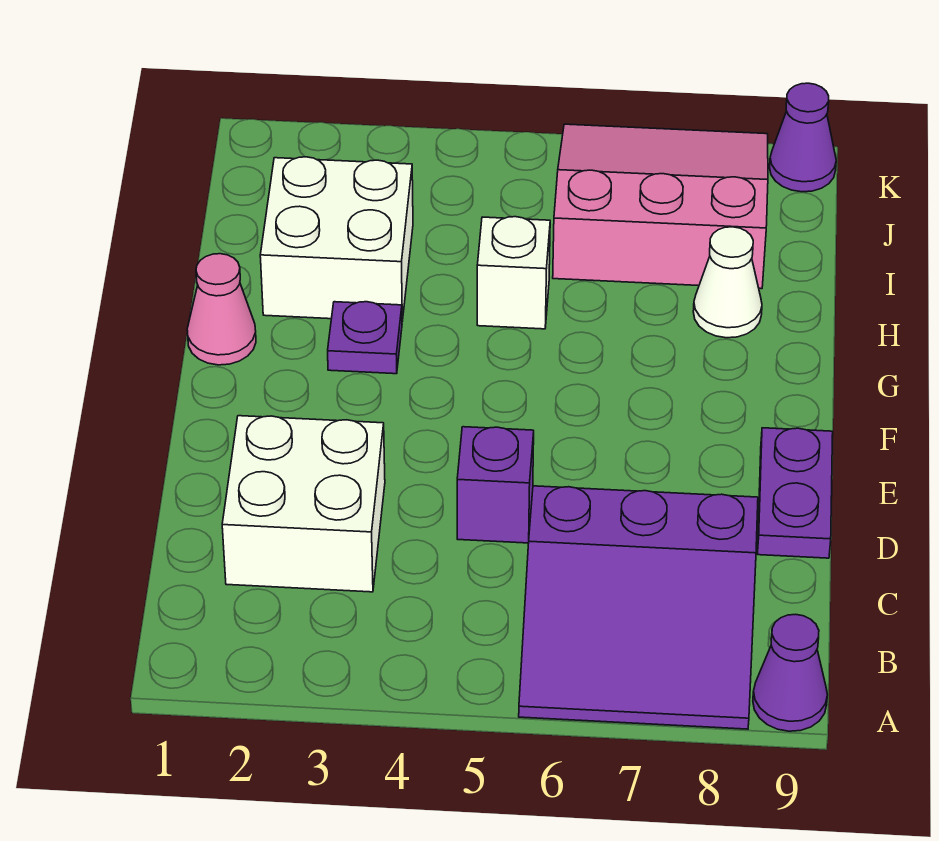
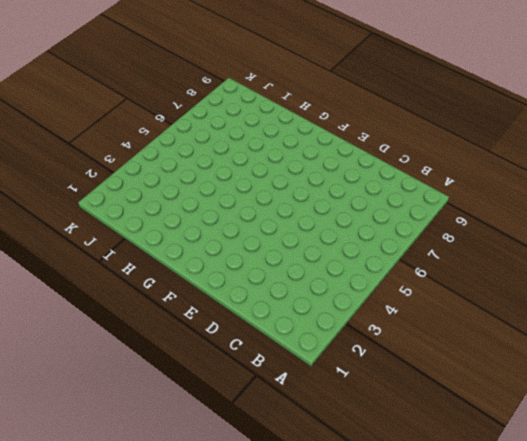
none -> purple 3x3 slope [519,486,758,729]
none -> purple 1x1 cone [753,614,827,731]
none -> white 2x2 brick [222,416,385,592]

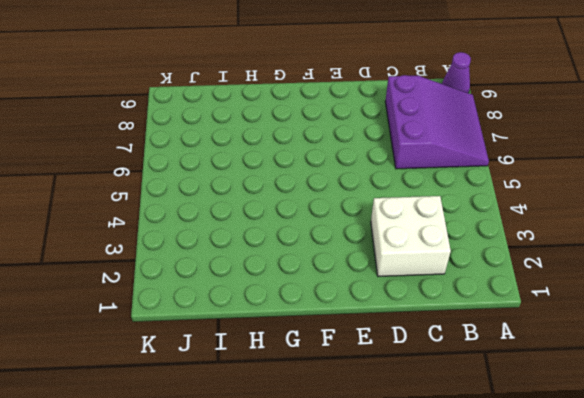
none -> purple 1x1 brick [457,427,534,543]
none -> purple 1x2 plate [757,428,833,558]
none -> pink 1x1 cone [187,254,256,365]

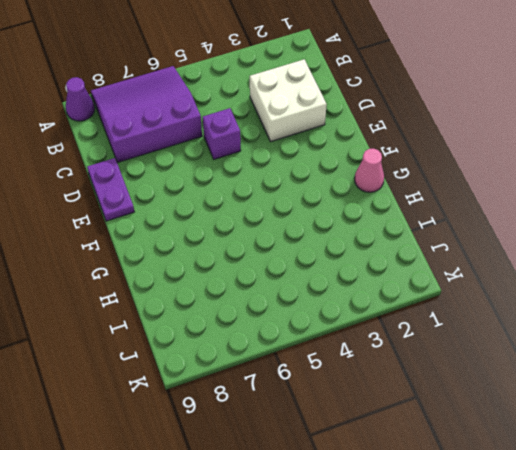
none -> purple 1x1 plate [328,302,402,374]
none -> white 2x2 brick [260,157,413,321]
none -> white 1x1 brick [477,217,550,329]

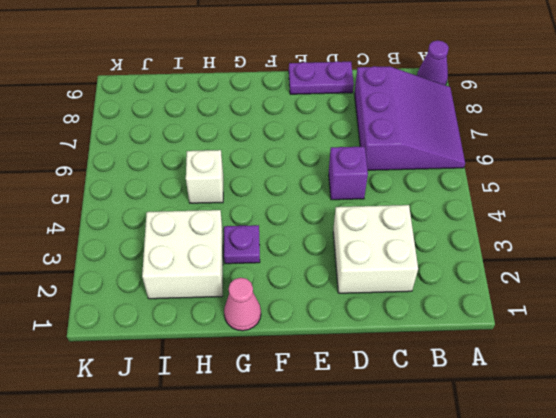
none -> white 1x1 cone [693,227,762,338]
none -> pink 3x3 slope [553,124,768,289]
none -> purple 1x1 cone [770,83,836,192]

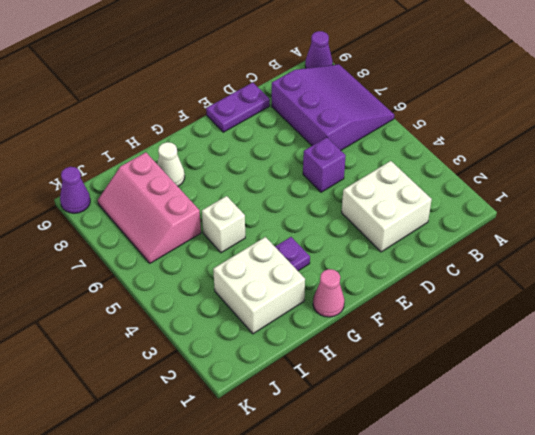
pink 2x3 slope [98,152,201,263] -> pink 3x3 slope [553,124,768,289]

